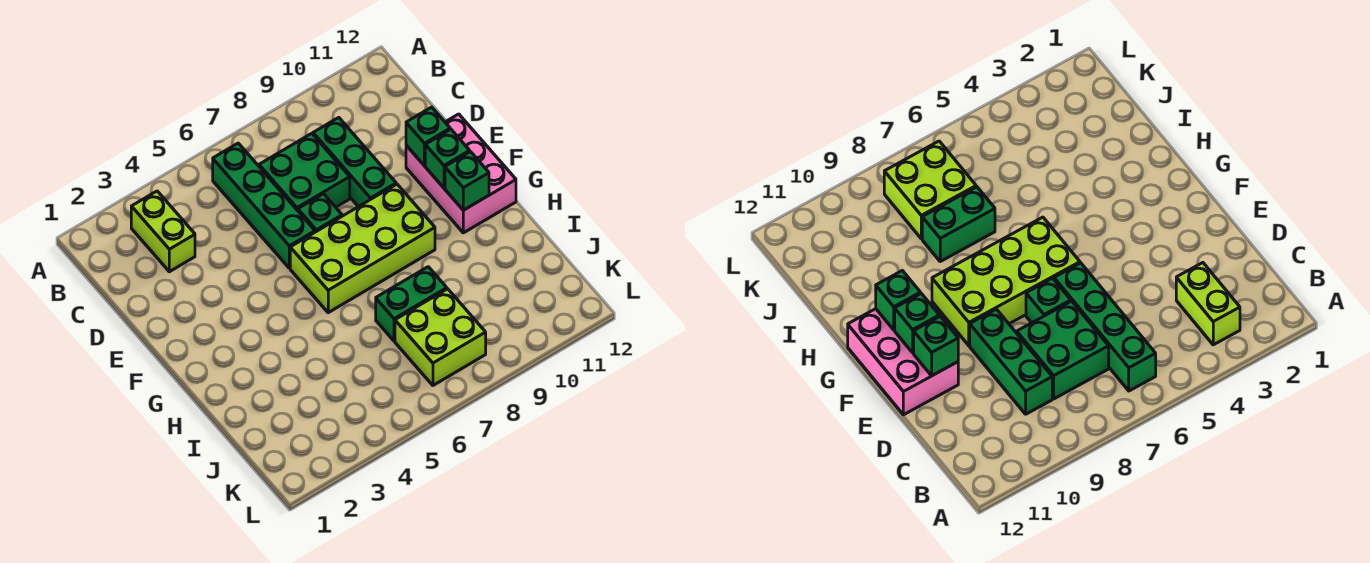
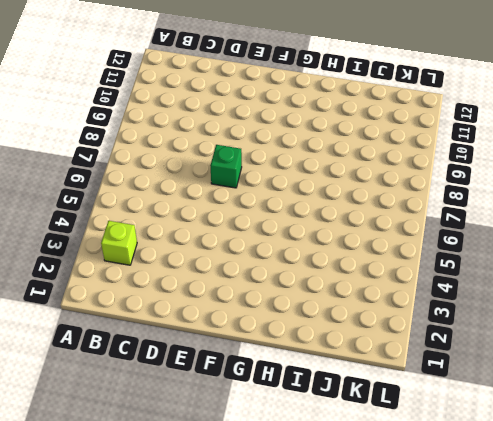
lime 1x1 brick [101,221,137,265] -> lime 1x2 brick [131,191,195,272]
none -> green 1x4 brick [213,143,315,268]
none -> green 2x2 brick [259,133,350,211]
none -> green 1x3 brick [313,118,396,207]

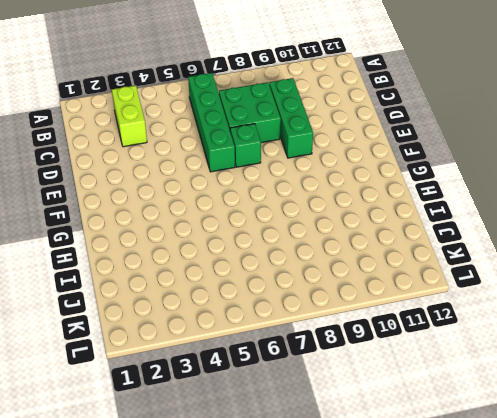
none -> pink 2x3 brick [406,114,516,233]
none -> lime 2x4 brick [290,184,435,313]
none -> green 1x2 brick [376,267,447,341]

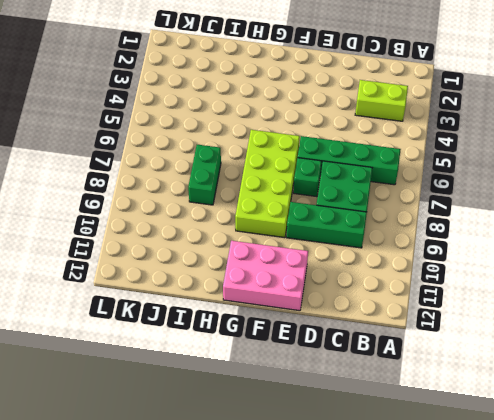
none -> lime 2x2 brick [395,289,486,385]
none -> green 1x1 brick [406,107,450,166]
none -> green 1x1 brick [425,130,470,188]

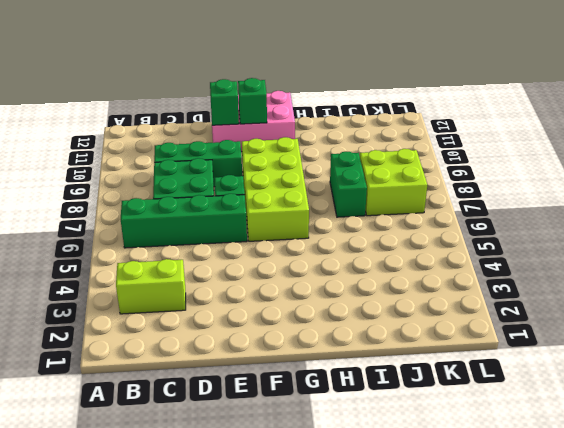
none -> green 1x1 brick [445,152,489,210]

